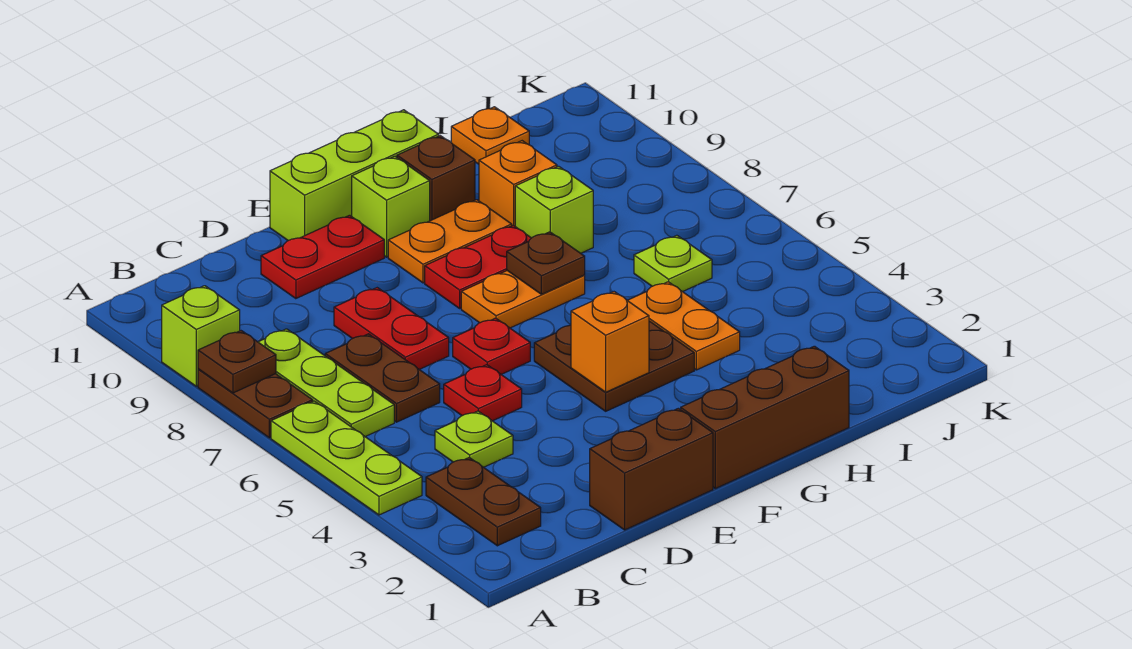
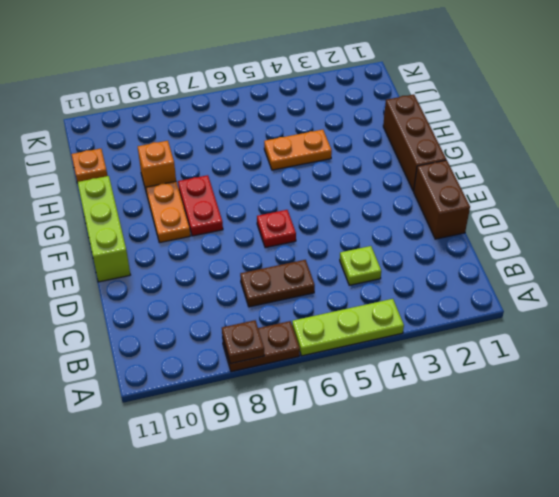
none -> lime 1x1 brick [162,286,240,386]
none -> brown 1x2 plate [426,457,541,546]
none -> lime 1x3 plate [259,329,394,437]

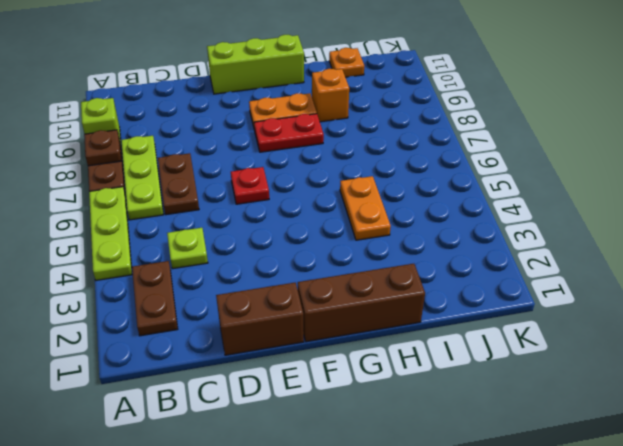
none -> red 1x1 plate [444,365,522,421]
none -> red 1x2 plate [334,288,449,369]
none -> red 1x2 plate [261,215,384,299]

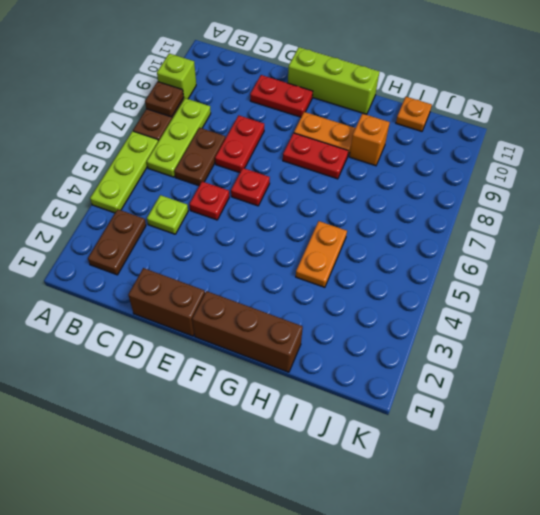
none -> brown 2x2 plate [534,321,694,411]
none -> orange 1x2 plate [461,271,585,328]
none -> lime 1x1 brick [352,156,430,257]

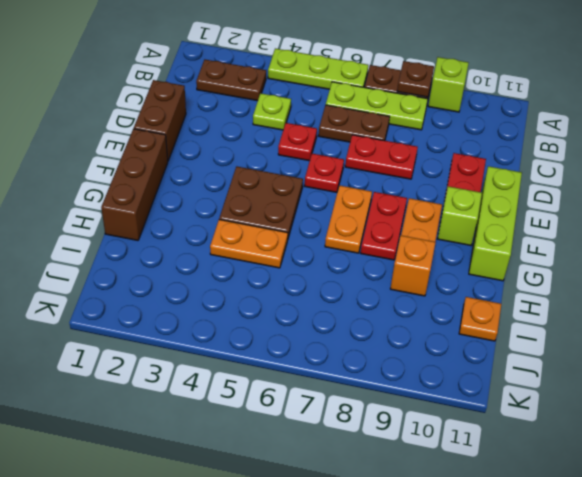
none -> brown 1x1 brick [397,136,475,221]
none -> lime 1x1 brick [515,166,593,253]
none -> lime 1x1 plate [634,235,712,292]

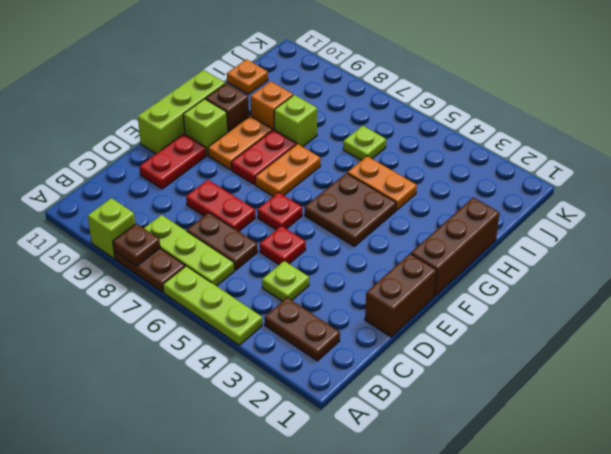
none -> orange 1x1 brick [571,292,649,392]
none -> brown 1x1 plate [507,232,585,294]

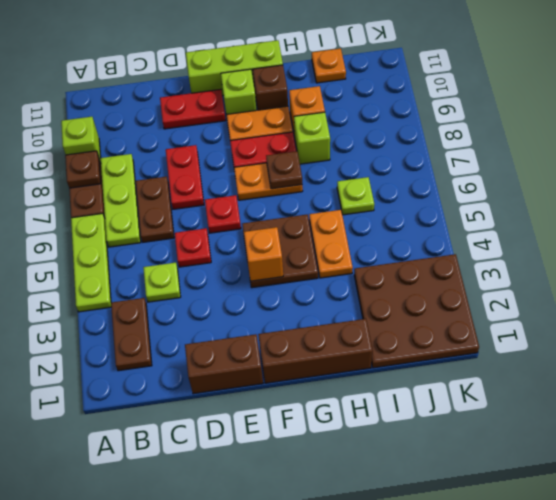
brown 3x3 plate [354,254,479,368] -> none

